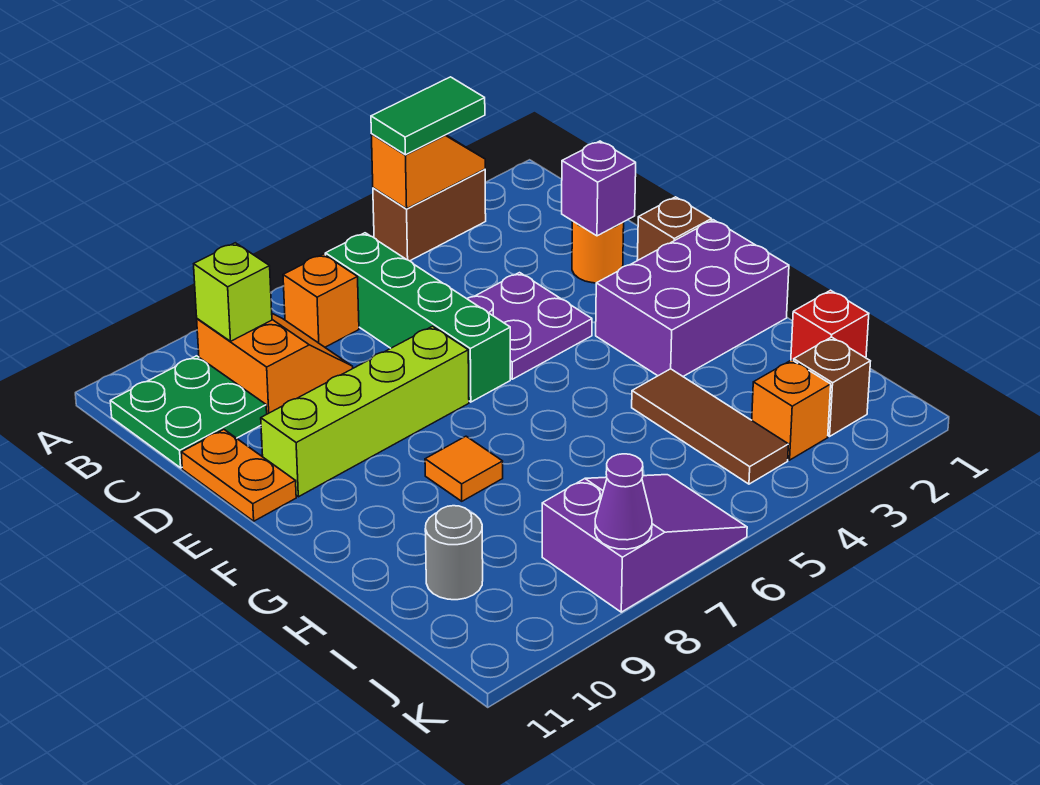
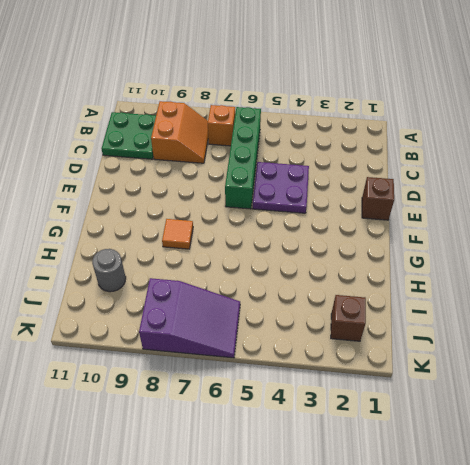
none -> brown 1x2 brick [373,169,486,261]
none -> orange 1x1 round brick [572,221,624,283]
none -> orange 1x2 plate [181,429,296,521]

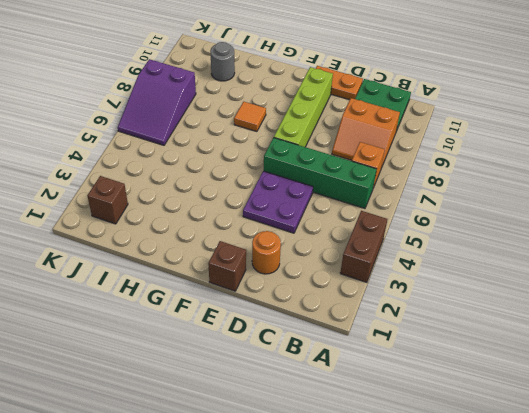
none -> purple 2x3 brick [596,220,789,376]
none -> brown 1x3 tile [632,369,788,484]
none -> red 1x1 brick [791,290,869,361]

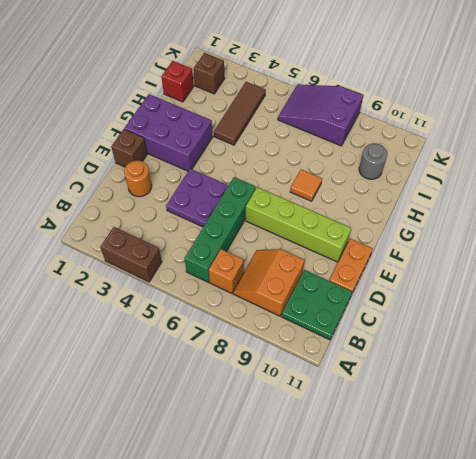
none -> orange 1x1 brick [752,360,831,460]
none -> orange 1x2 slope [371,134,485,209]
none -> lime 1x1 brick [194,243,272,341]

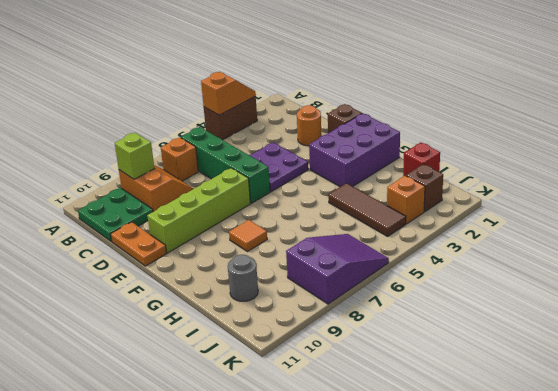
none -> purple 1x1 brick [562,141,636,236]
none -> purple 1x1 cone [595,454,652,549]
none -> green 1x2 tile [371,77,485,155]

